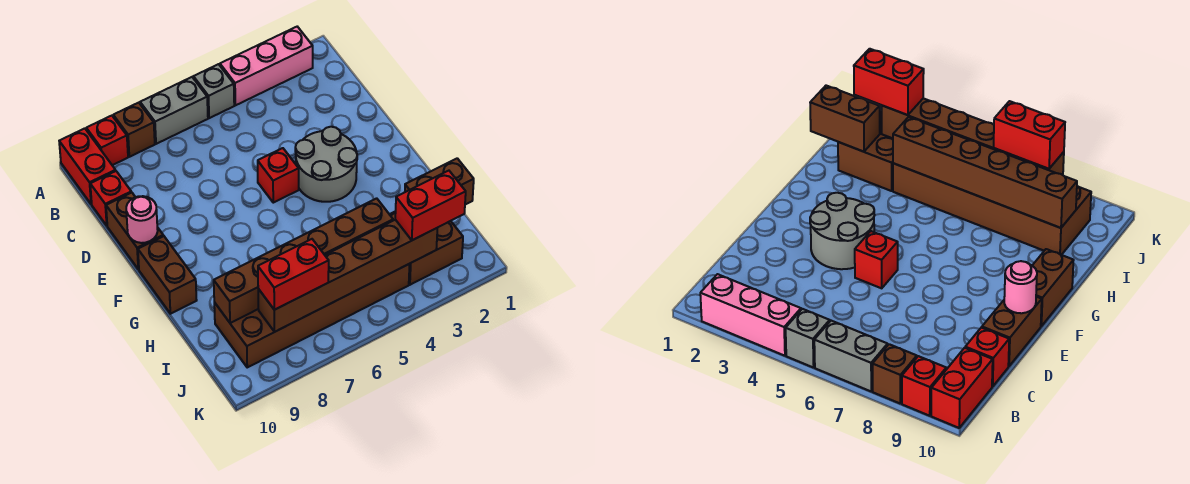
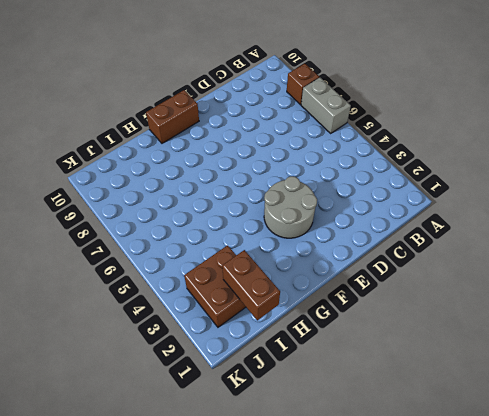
none -> pink 1x3 brick [220,27,313,105]
none -> grey 1x1 brick [193,64,234,118]
none -> red 1x1 brick [86,116,128,165]

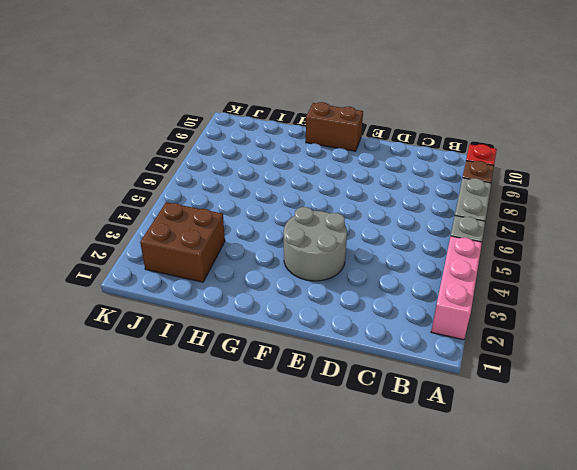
none -> red 1x2 brick [59,128,116,204]
none -> red 1x1 brick [90,171,131,226]
none -> brown 1x2 brick [106,192,163,269]

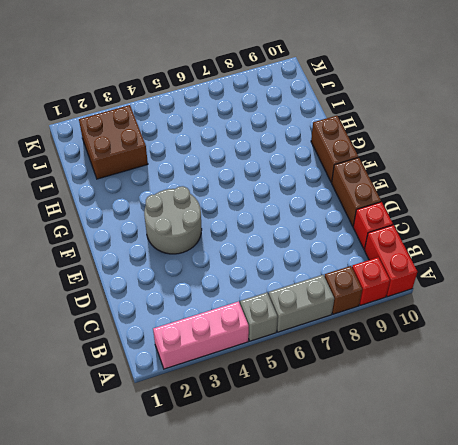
none -> red 1x1 brick [258,148,299,203]
none -> brown 2x6 brick [214,264,410,367]
none -> pink 1x1 round brick [126,196,158,243]

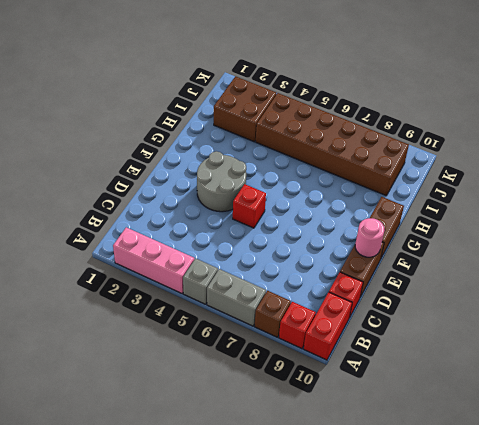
none -> brown 1x2 brick [405,158,474,205]
none -> brown 1x6 brick [214,198,393,323]
none -> brown 1x6 brick [258,220,437,332]

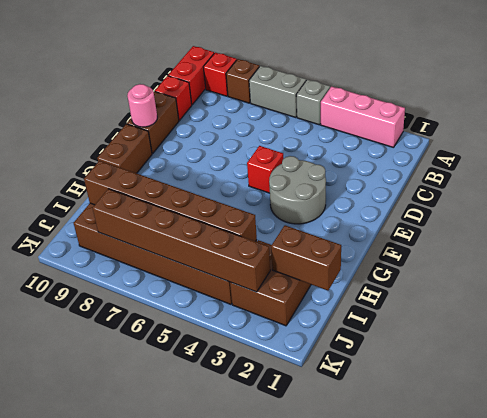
none -> red 1x2 brick [395,171,466,240]
none -> red 1x2 brick [258,239,329,310]

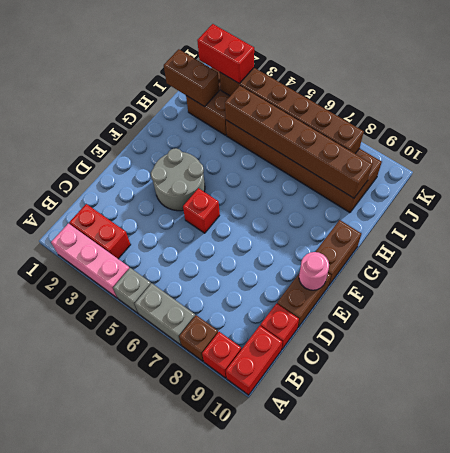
red 1x2 brick [69,204,131,259] -> red 1x2 brick moved to [258,239,329,310]

